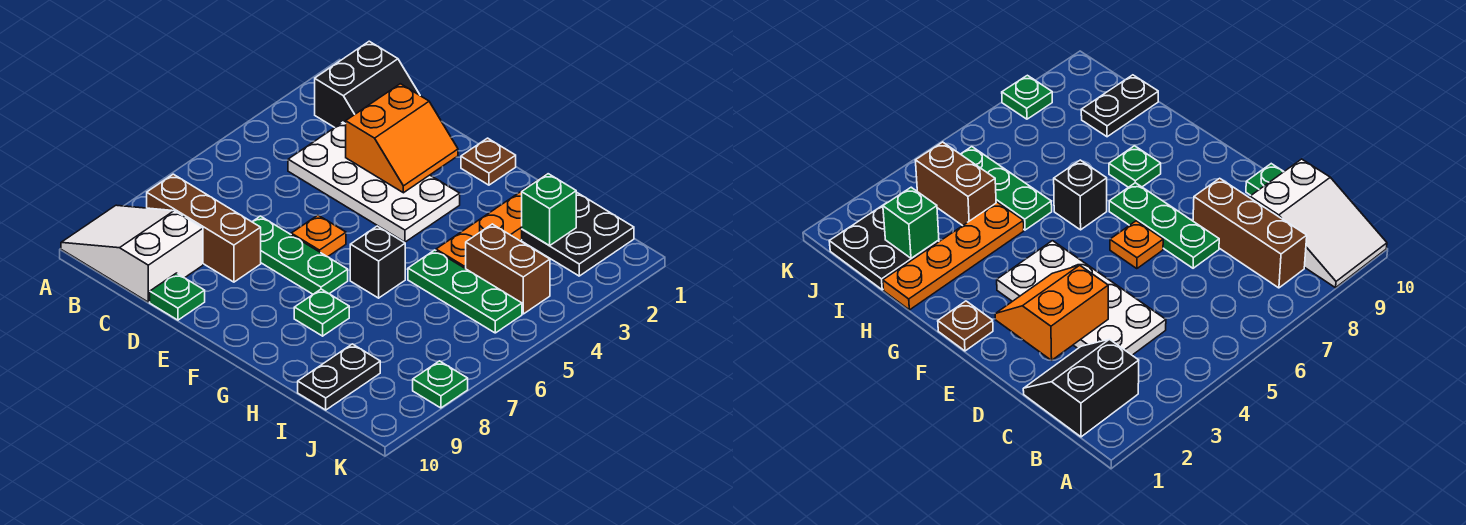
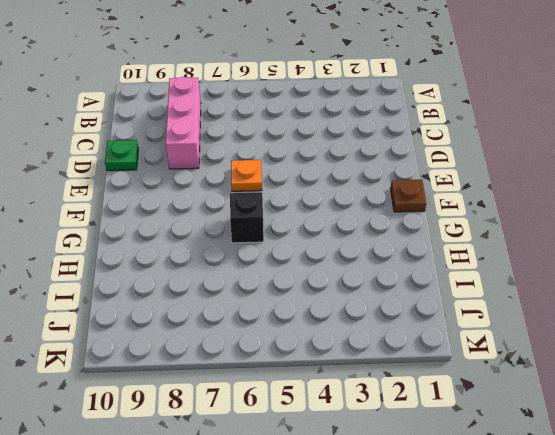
pink 1x3 brick [166,77,201,169] -> brown 1x3 brick [147,174,261,282]
none -> white 2x3 slope [61,205,203,302]
none -> black 2x2 slope [315,41,420,128]
none -> white 2x4 plate [288,122,460,242]

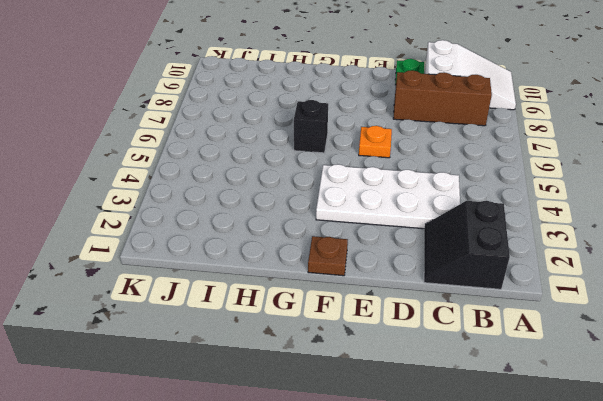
none -> green 1x3 plate [252,216,348,294]
none -> green 1x1 plate [294,289,349,336]
none -> orange 1x4 plate [436,174,547,269]

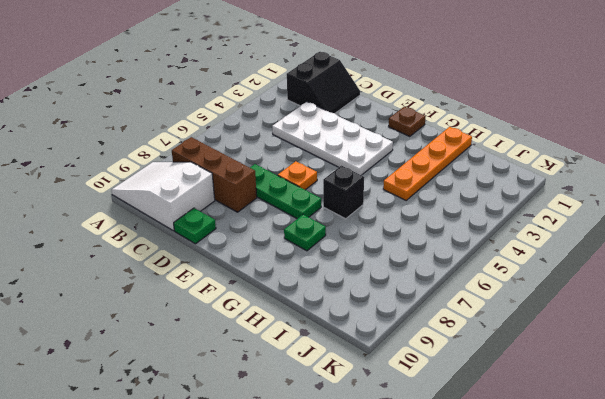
none -> green 1x3 plate [408,250,522,333]
none -> black 2x2 plate [522,192,634,276]
none -> brown 1x2 brick [466,224,550,314]

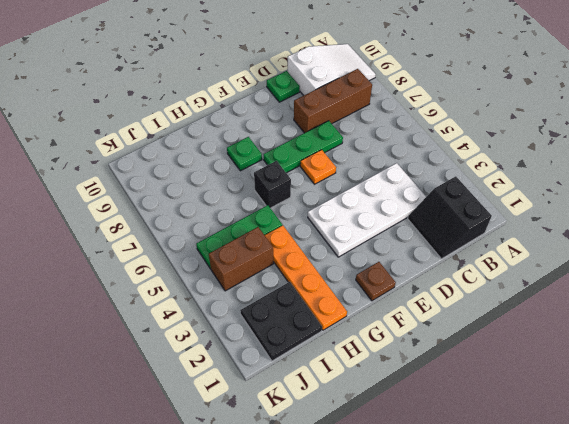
none -> black 1x2 plate [298,344,380,410]
none -> green 1x1 plate [413,361,468,408]
none -> orange 2x2 slope [346,84,458,193]

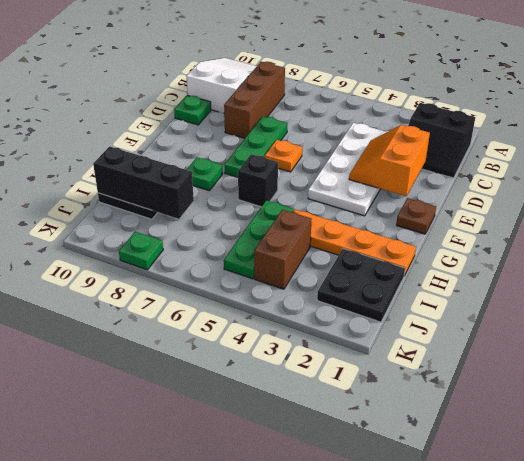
orange 2x2 slope [349,125,430,196] -> orange 2x2 slope turned to [346,84,458,193]
black 1x3 brick [93,146,194,219] -> none
none -> green 1x1 brick [522,174,576,245]

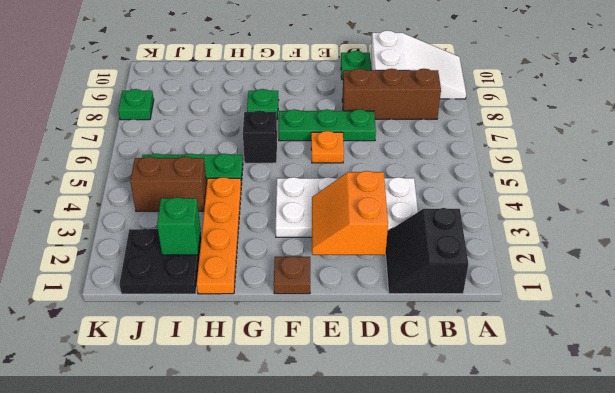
none -> black 1x2 plate [298,344,380,410]

